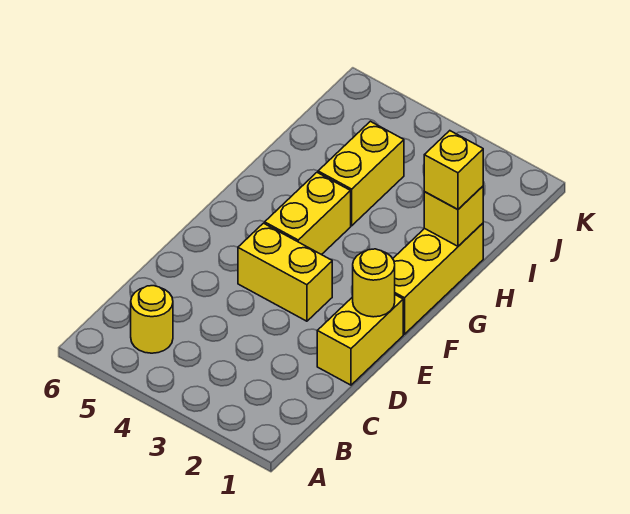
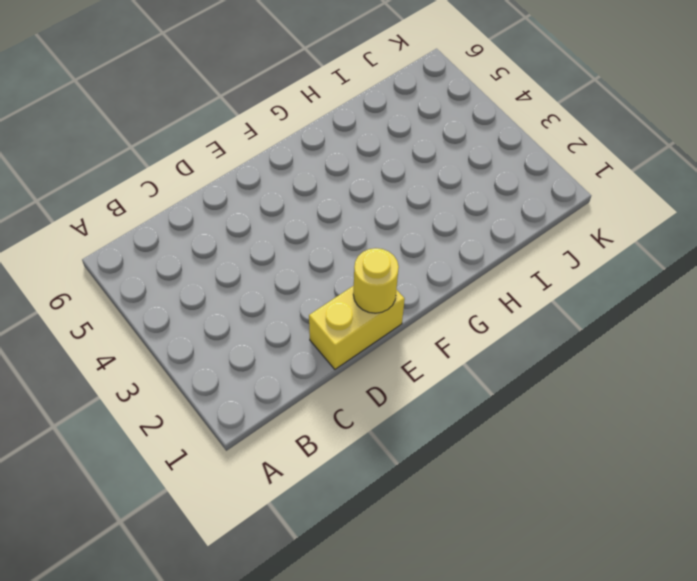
none -> yellow 1x1 round brick [131,286,173,353]
none -> yellow 1x2 brick [238,223,332,321]

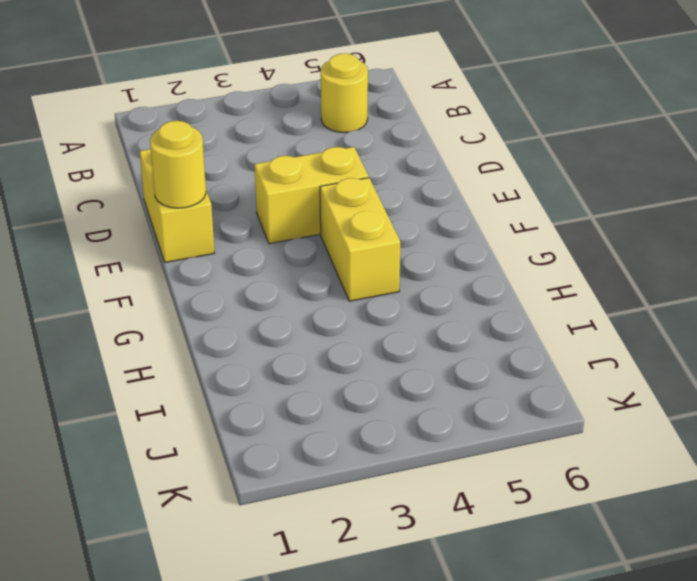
none -> yellow 1x3 brick [393,223,483,334]
none -> yellow 1x2 brick [318,121,404,226]

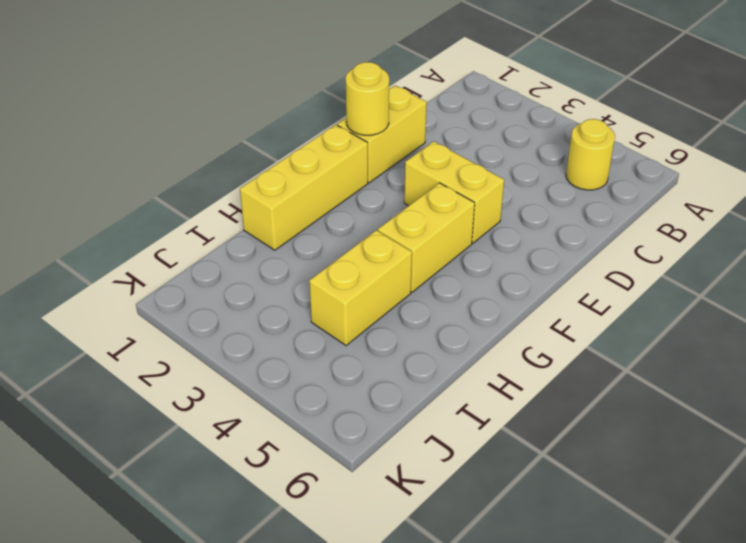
none -> yellow 1x1 brick [424,186,483,246]
none -> yellow 1x1 brick [424,131,483,209]

